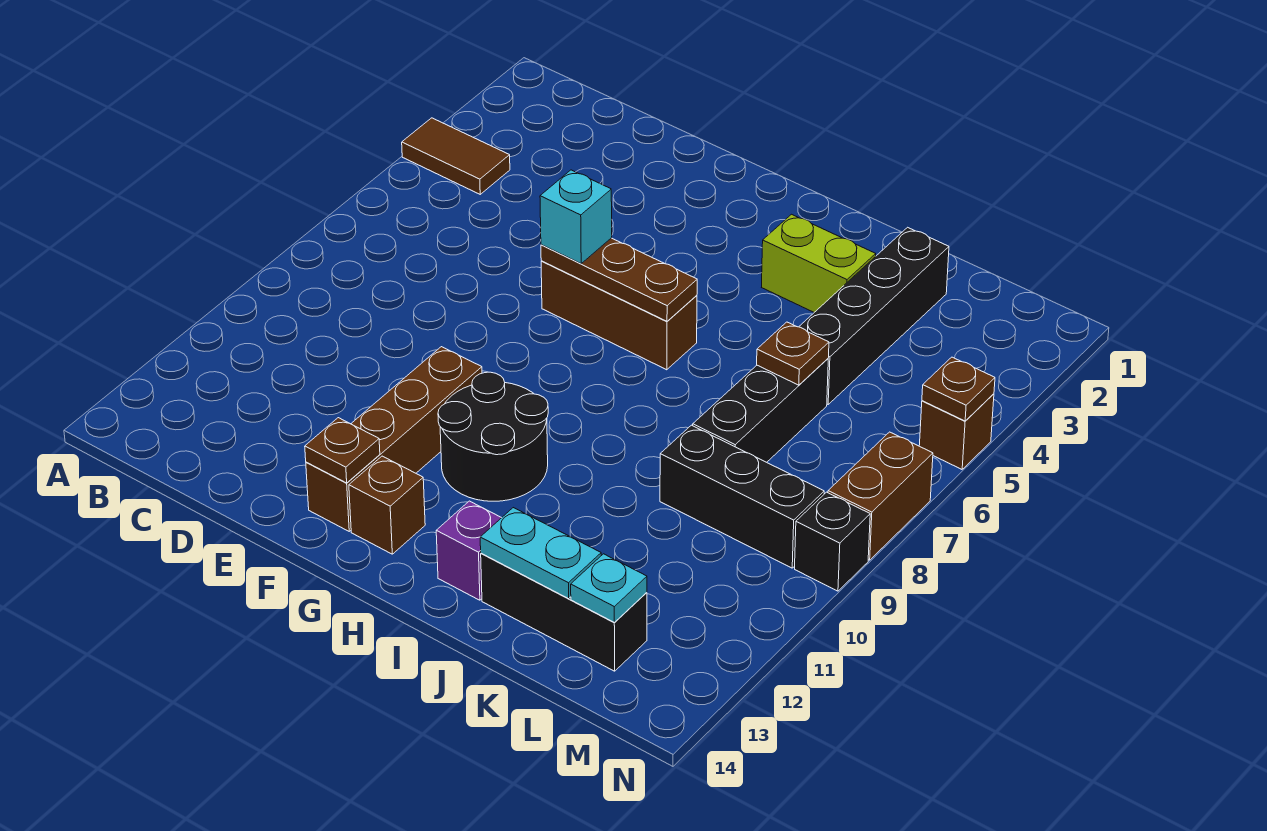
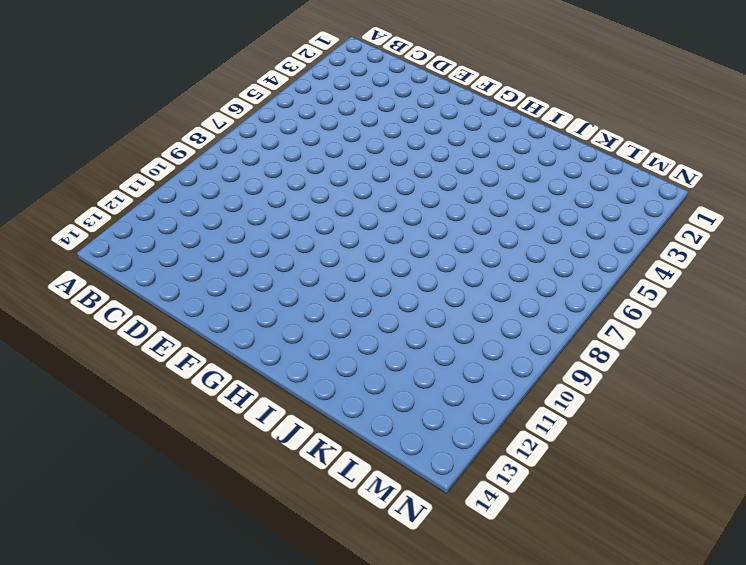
none -> brown 1x2 tile [402,118,510,194]
none -> brown 1x3 brick [541,261,697,370]
none -> brown 1x4 brick [306,347,482,531]

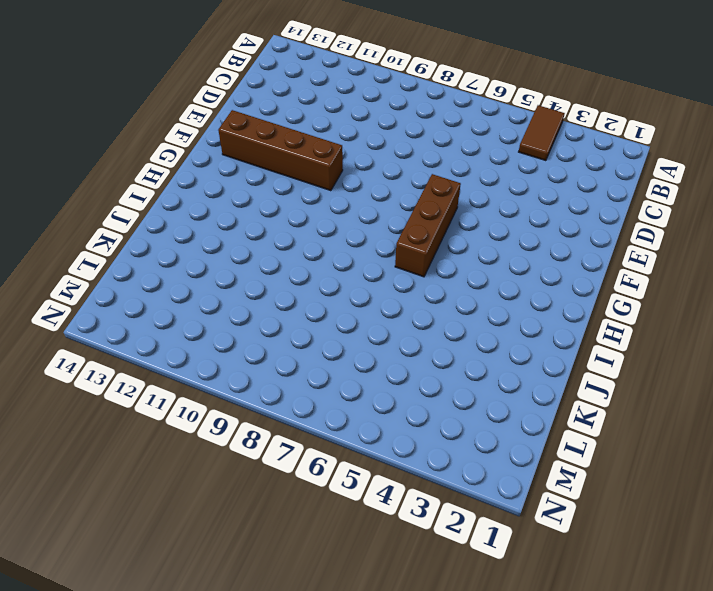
none -> black 2x2 round brick [438,372,548,501]
none -> brown 1x1 brick [349,456,425,554]
none -> lime 1x2 brick [762,214,876,312]

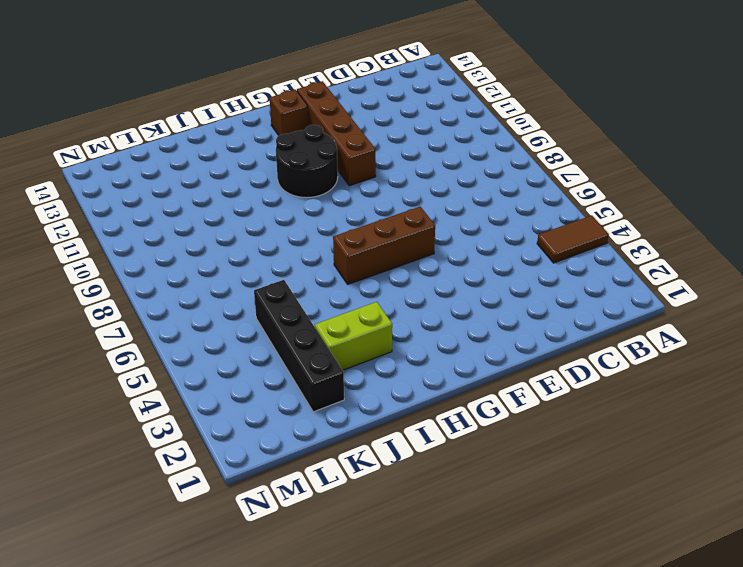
none -> purple 1x1 brick [436,501,501,600]
none -> black 1x3 brick [481,553,647,671]
none -> black 1x3 brick [693,359,828,462]

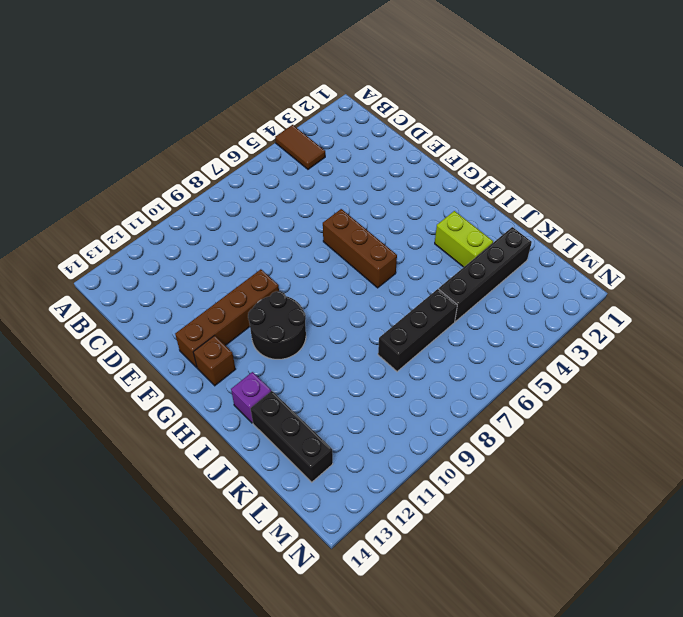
none -> black 1x3 brick [660,425,824,568]
none -> brown 1x1 brick [919,394,994,469]
none -> brown 1x2 brick [828,432,933,560]

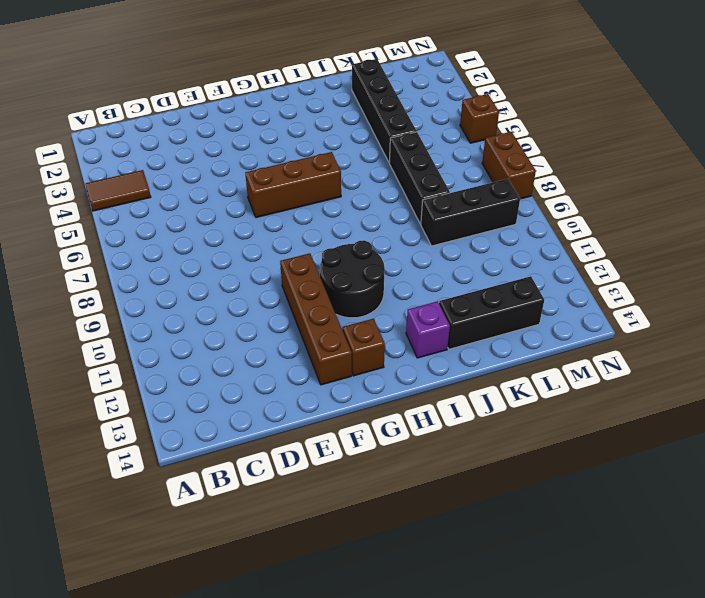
none -> lime 1x2 brick [762,214,876,312]
none -> black 1x1 brick [795,492,870,591]
none -> brown 1x3 plate [541,238,697,321]

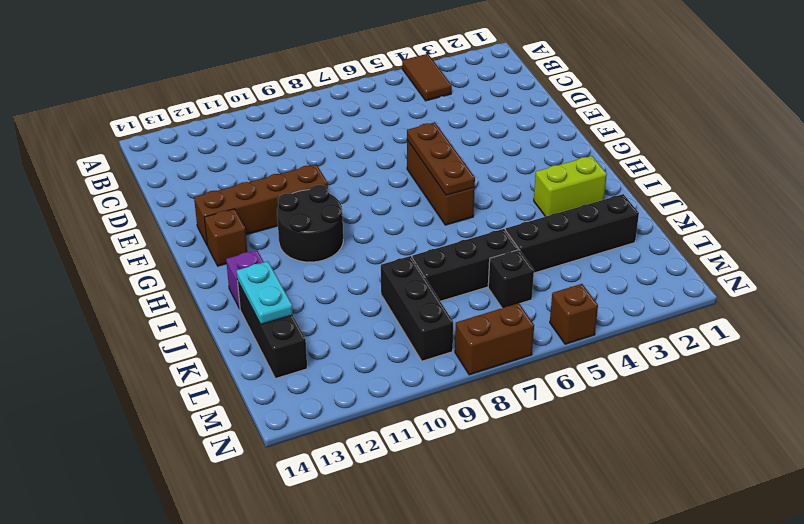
lime 1x2 brick [534,156,607,217] -> lime 1x2 brick turned to [762,214,876,312]
black 1x1 brick [488,250,534,308] -> black 1x1 brick moved to [795,492,870,591]
none -> brown 1x1 plate [305,418,380,483]
none -> brown 1x1 plate [757,322,829,385]
none -> cyan 1x1 plate [571,554,647,622]

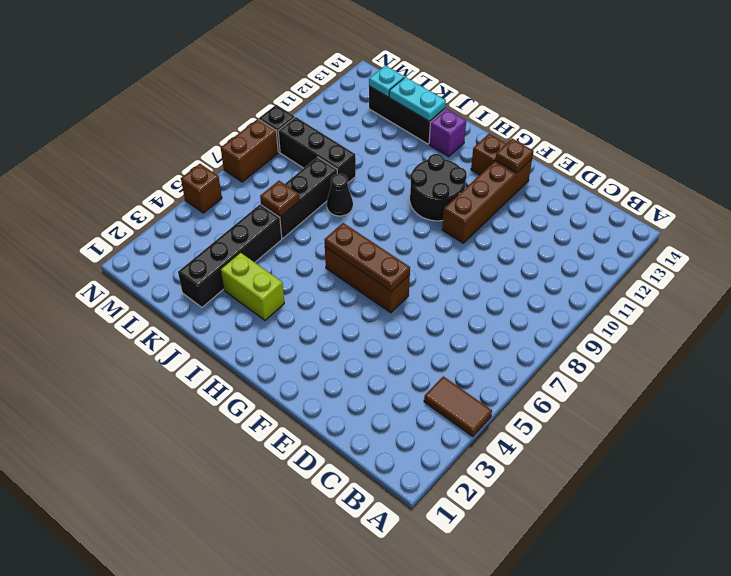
black 1x1 cone [327,174,353,216] -> none
none -> brown 1x1 plate [922,357,995,421]
none -> cyan 1x1 brick [540,170,612,264]

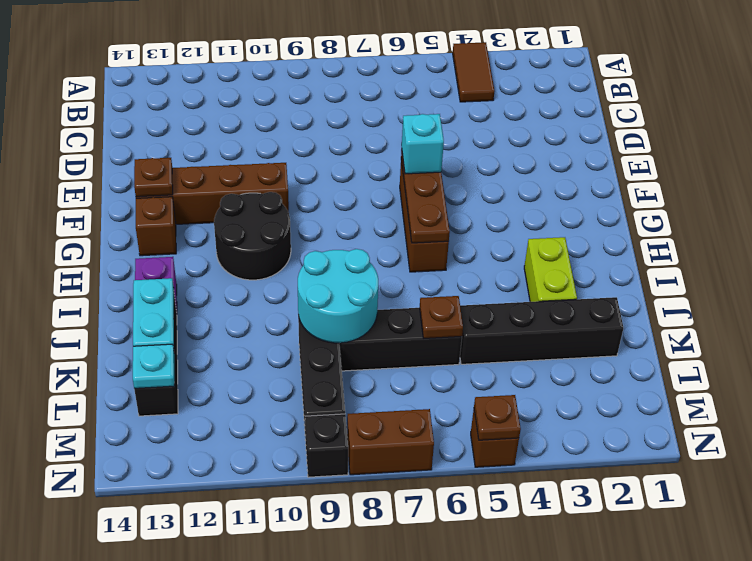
cyan 2x2 round brick [298,249,378,343] -> none

